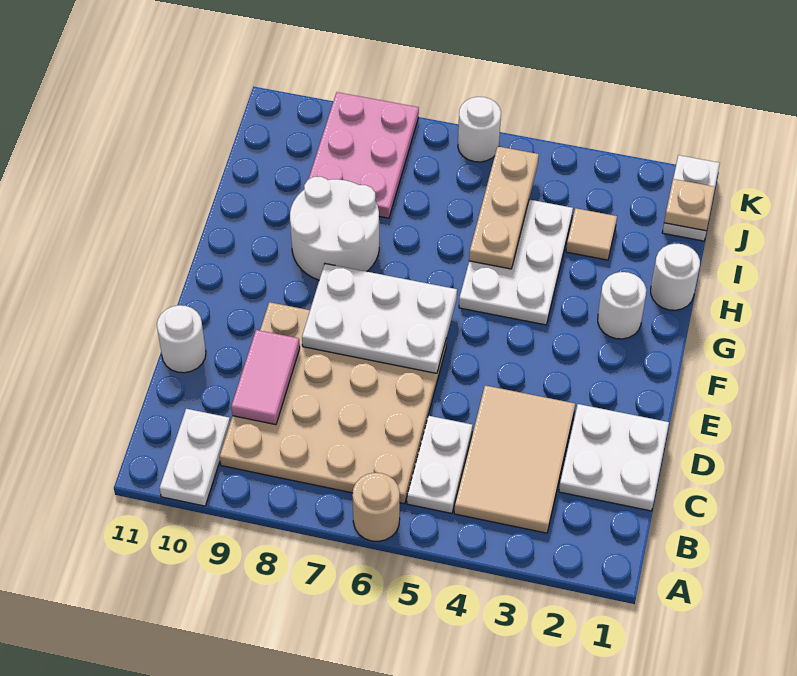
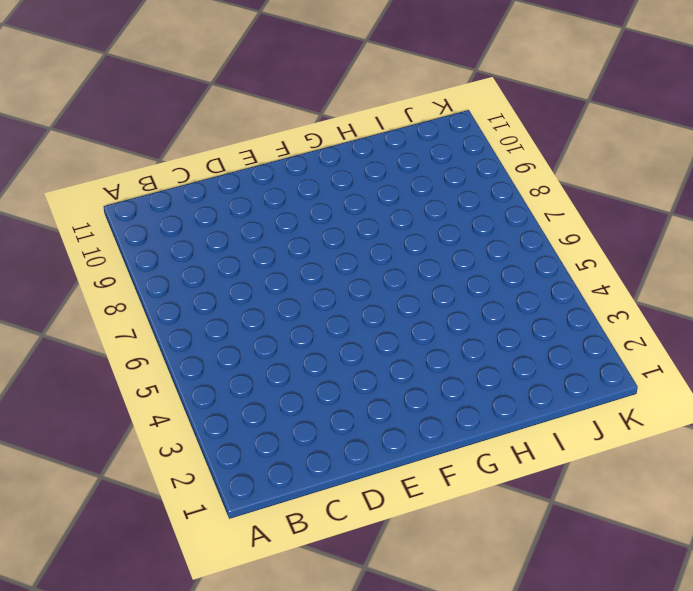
none -> tan 1x1 round brick [352,473,400,541]
none -> white 1x2 plate [160,409,230,506]
none -> tan 2x3 tile [454,385,575,533]

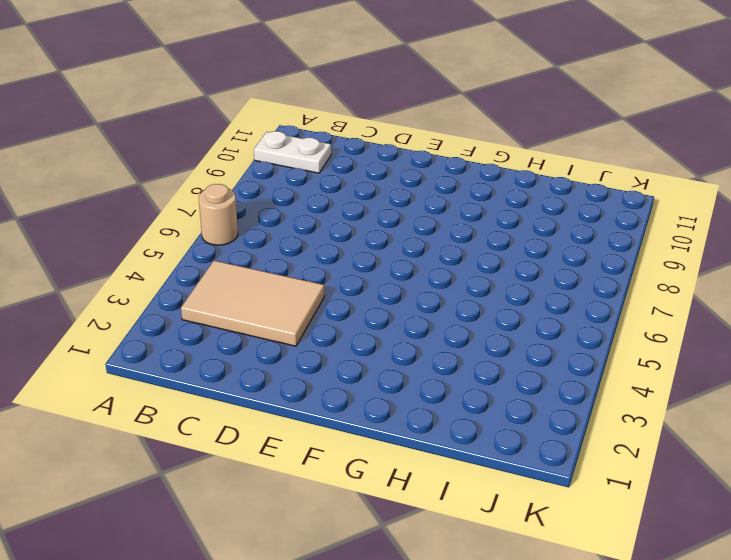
none -> white 1x2 plate [407,416,473,513]
none -> tan 4x4 plate [220,302,447,504]
none -> white 2x2 plate [559,404,669,511]

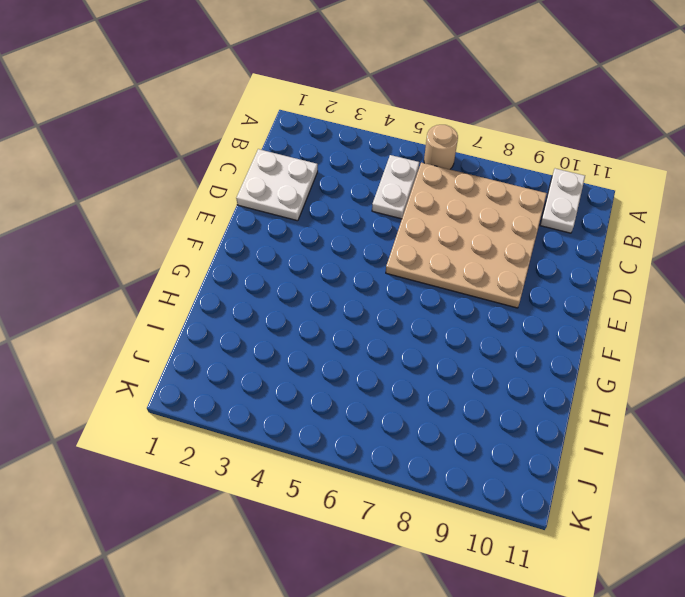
none -> tan 2x3 tile [454,385,575,533]
none -> white 1x1 round brick [157,305,206,373]
none -> white 1x1 round brick [598,272,646,339]

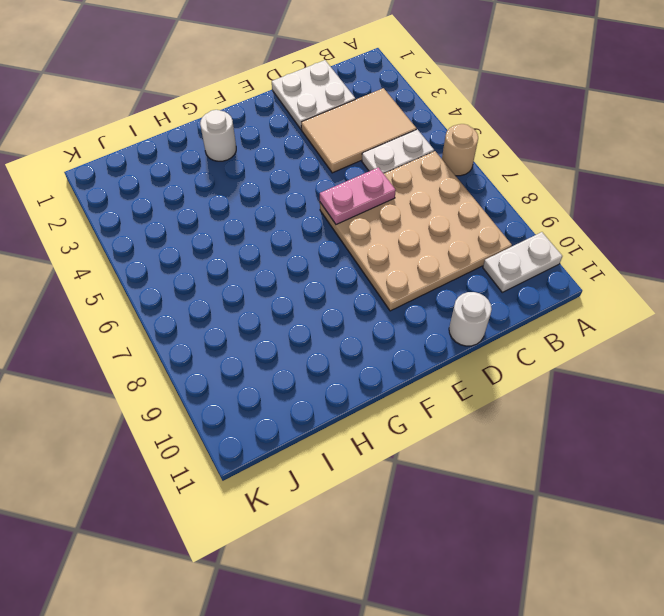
pink 1x2 plate [320,167,396,224] -> white 2x3 plate [302,264,457,373]
none -> white 2x3 plate [459,200,573,325]
none -> white 2x2 round brick [290,177,379,280]
none -> white 1x1 round brick [651,244,700,310]

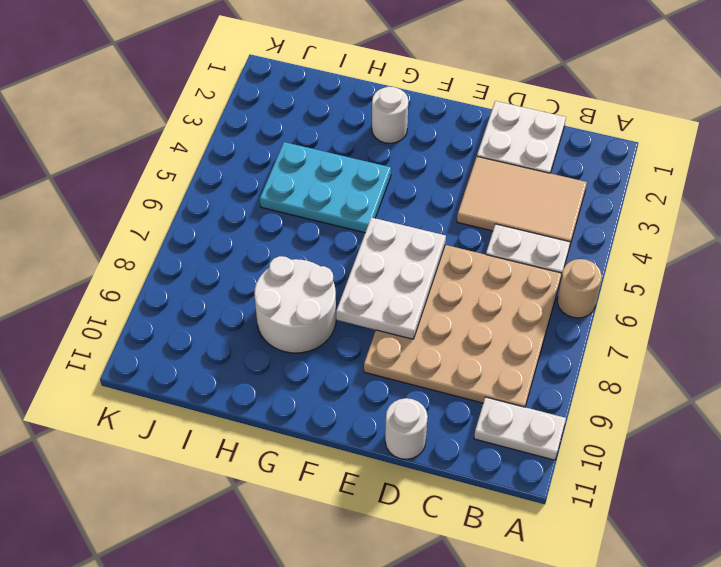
cyan 2x3 plate [260,142,391,233] -> white 2x3 plate [459,200,573,325]
none -> white 1x1 round brick [651,244,700,310]
none -> tan 1x1 tile [566,208,617,260]
none -> pink 2x3 plate [309,92,419,218]

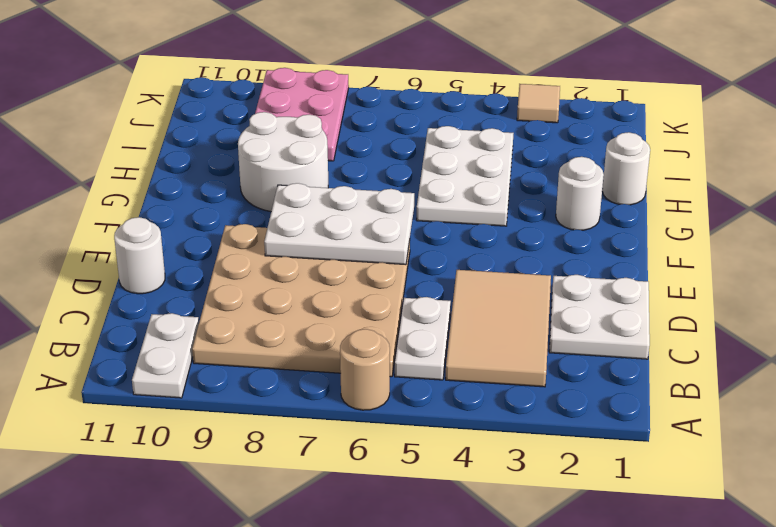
tan 1x1 tile [517,84,560,123] -> tan 1x1 tile moved to [566,208,617,260]
none -> white 1x2 plate [662,155,720,241]
none -> white 1x1 round brick [458,97,501,162]
none -> pink 1x2 tile [231,330,300,425]

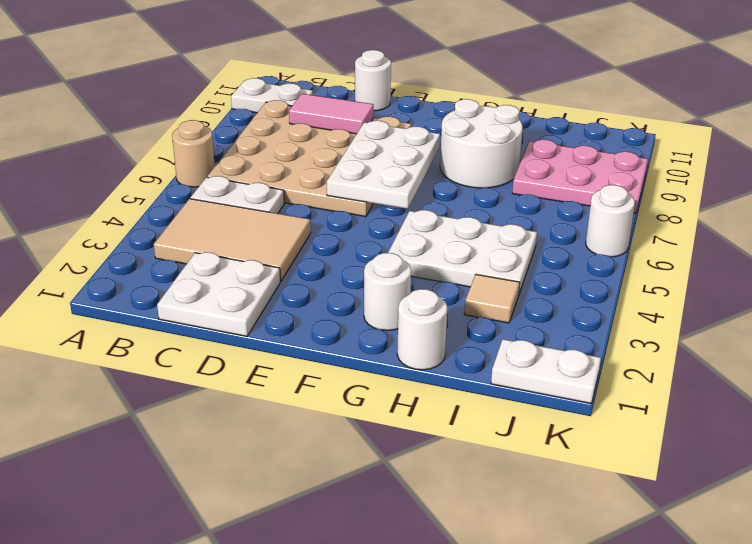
none -> tan 1x3 plate [469,146,539,269]
none -> tan 1x1 plate [664,179,715,231]

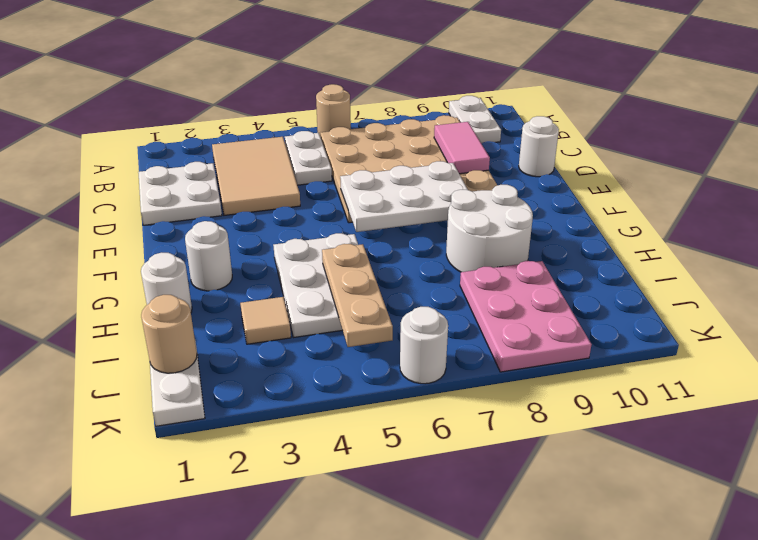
tan 1x1 round brick [141,295,197,373] -> tan 1x1 plate [664,179,715,231]

